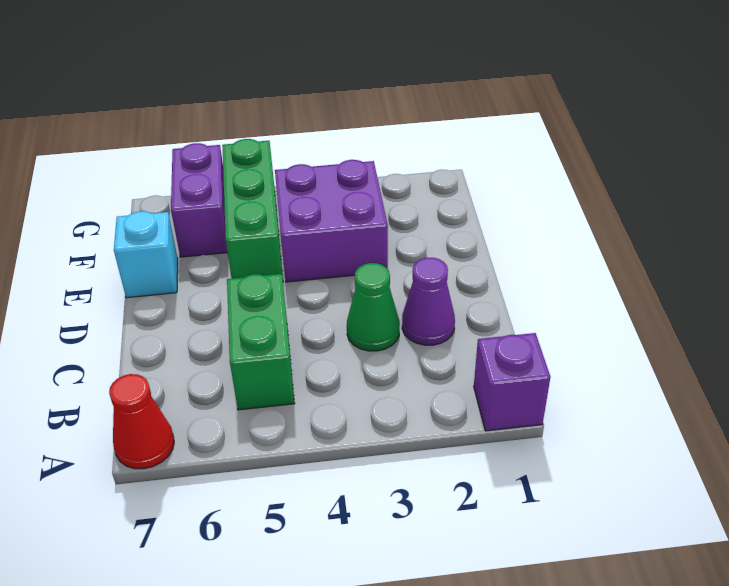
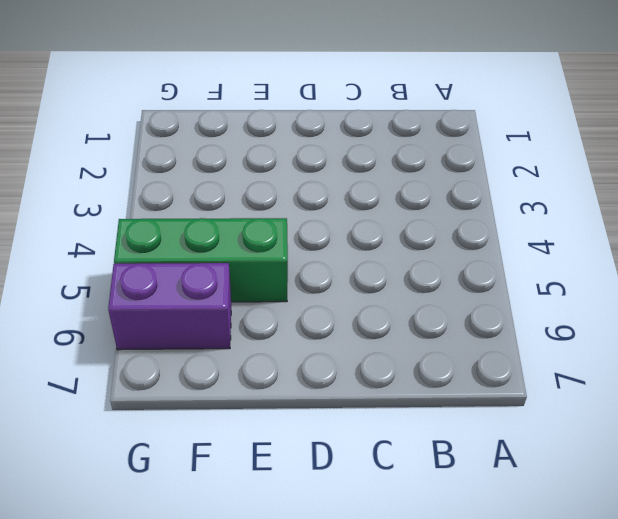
none -> purple 1x1 brick [474,333,550,431]
none -> red 1x1 cone [109,374,174,469]

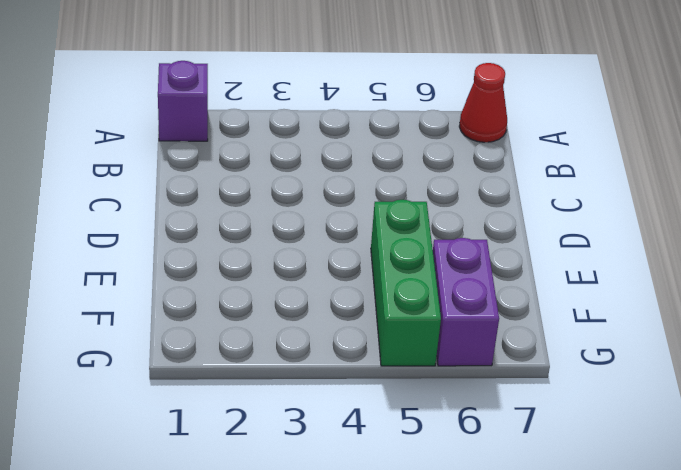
none -> green 1x2 brick [227,274,295,410]
none -> purple 1x1 cone [402,258,455,345]

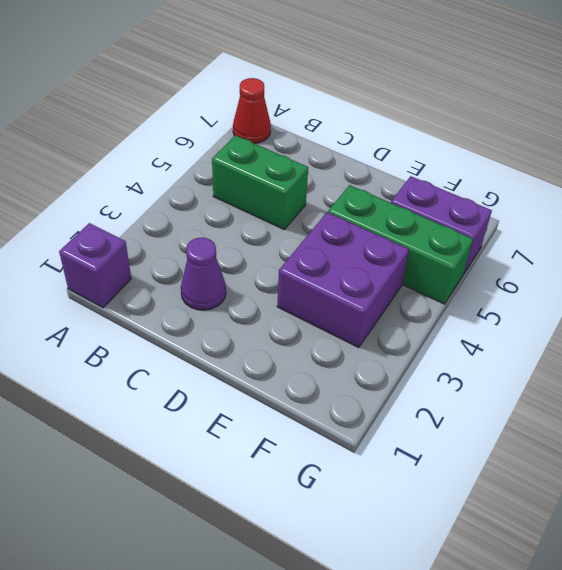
none -> green 1x1 cone [347,263,400,351]
none -> cyan 1x1 brick [114,211,178,298]

